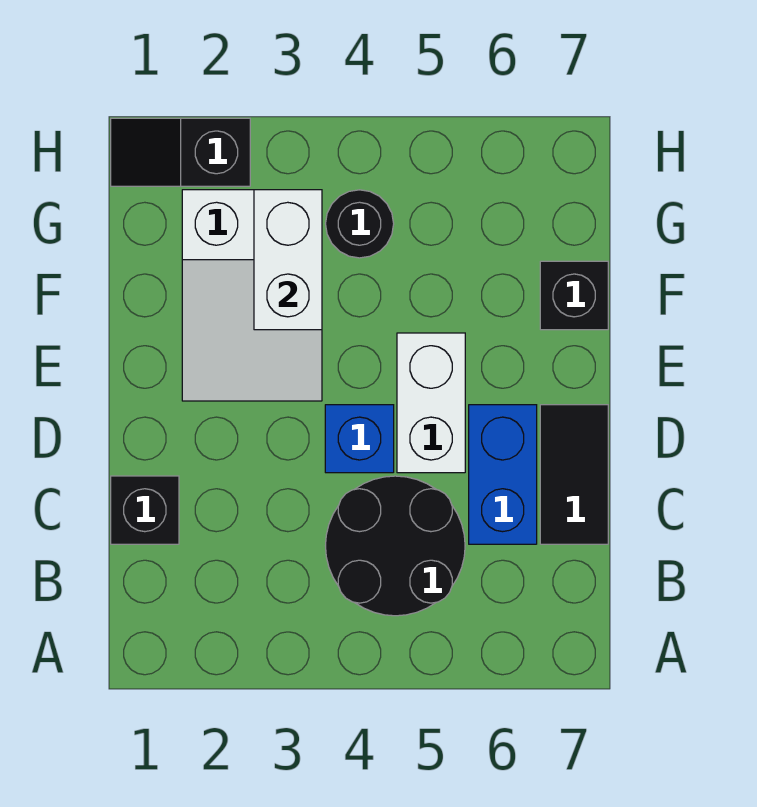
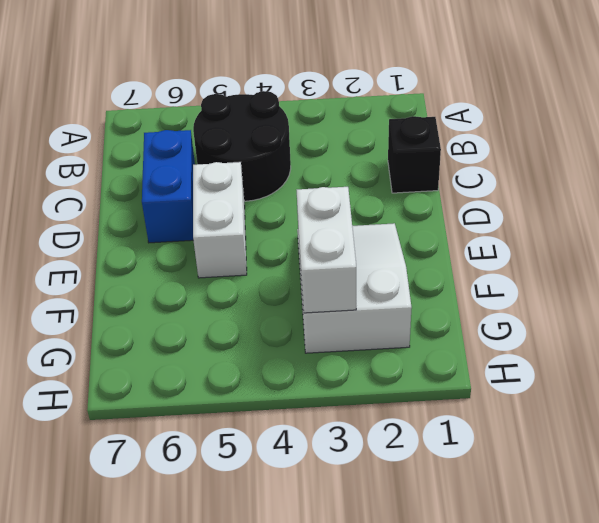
none -> black 1x2 tile [540,405,608,544]
none -> blue 1x1 brick [325,405,394,473]

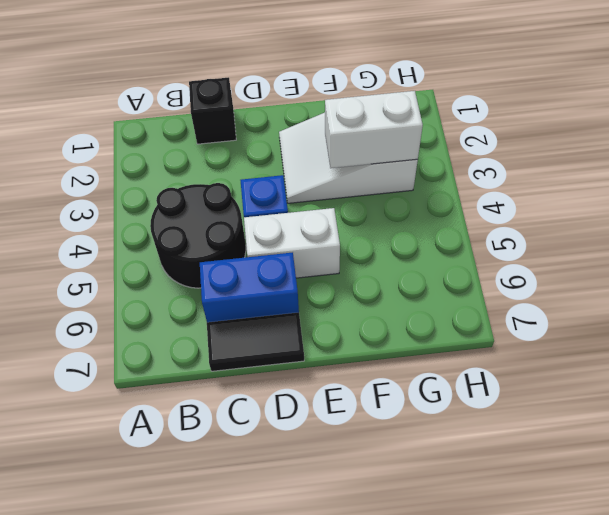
none -> black 1x1 brick [540,261,608,330]
none -> black 1x1 round brick [326,190,394,258]

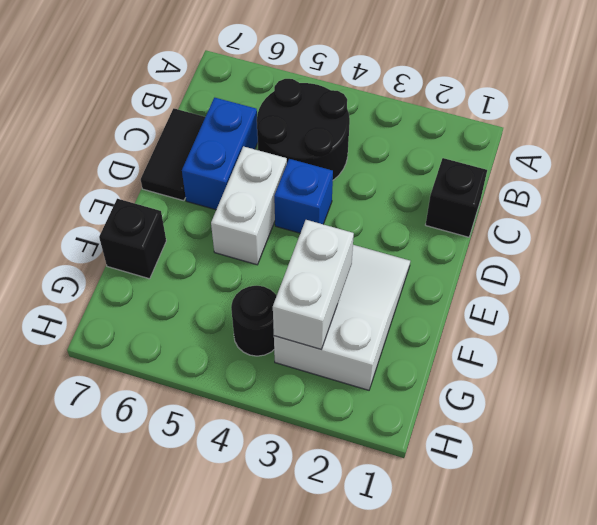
none -> black 1x2 slope [111,118,250,186]

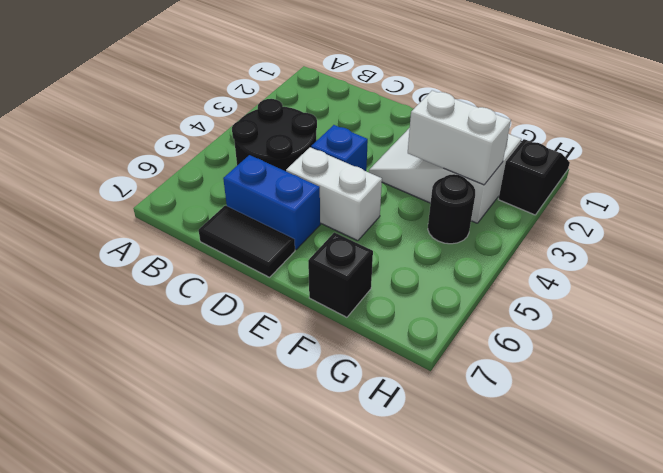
none -> black 1x1 brick [111,476,179,544]

